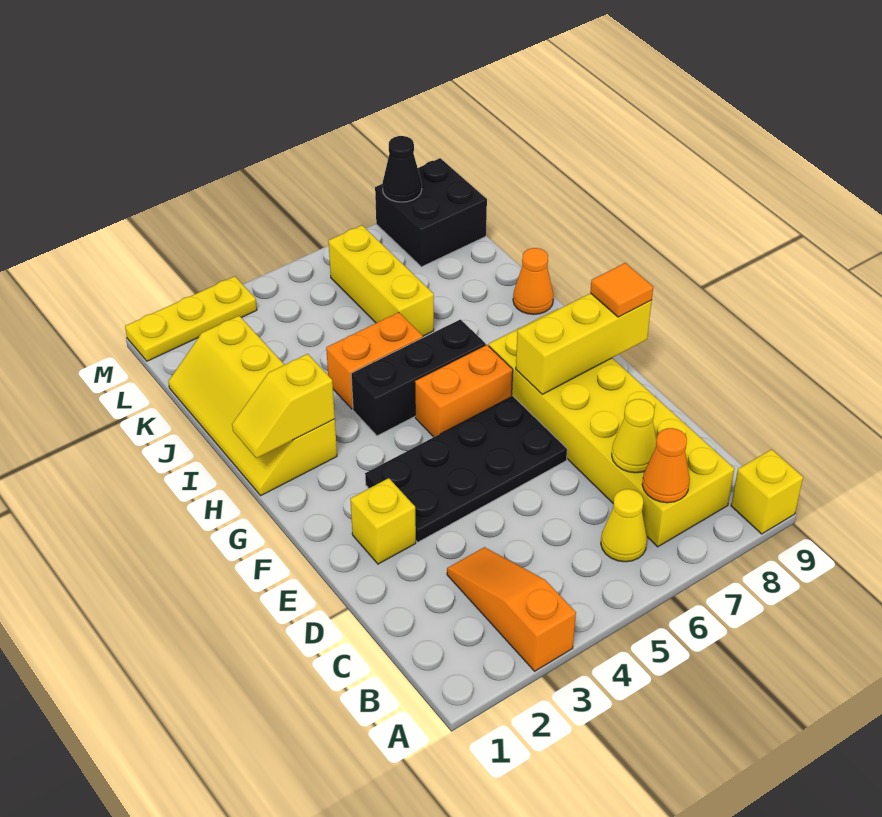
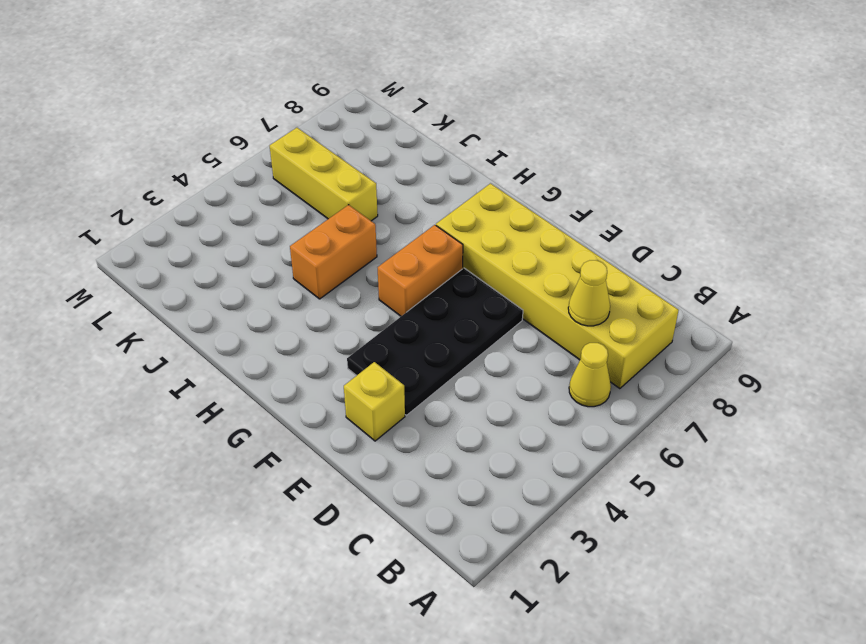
none -> orange 1x3 slope [447,547,576,671]
none -> yellow 1x1 brick [731,449,803,534]
none -> yellow 2x4 slope [168,316,337,495]

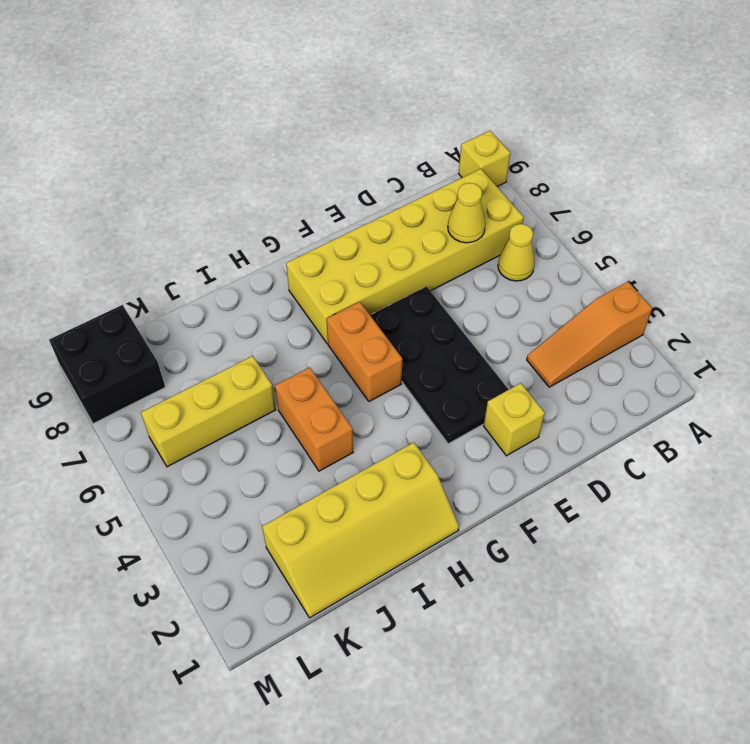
none -> black 1x3 brick [351,319,486,436]
none -> orange 1x1 cone [513,248,553,315]
none -> yellow 1x3 plate [125,276,257,361]

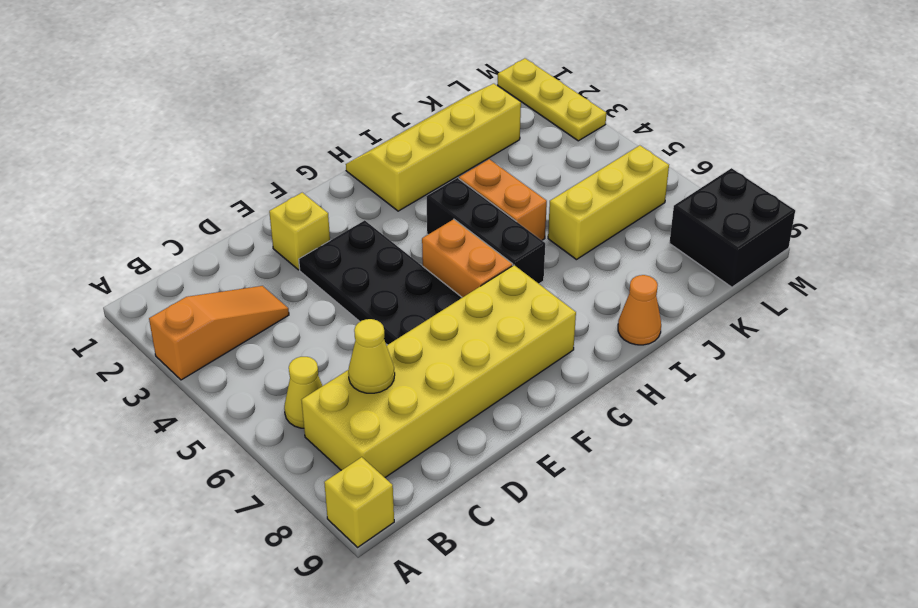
none -> orange 1x1 cone [642,428,690,503]
none -> yellow 1x3 brick [516,293,652,394]
none -> yellow 1x2 slope [232,354,335,458]

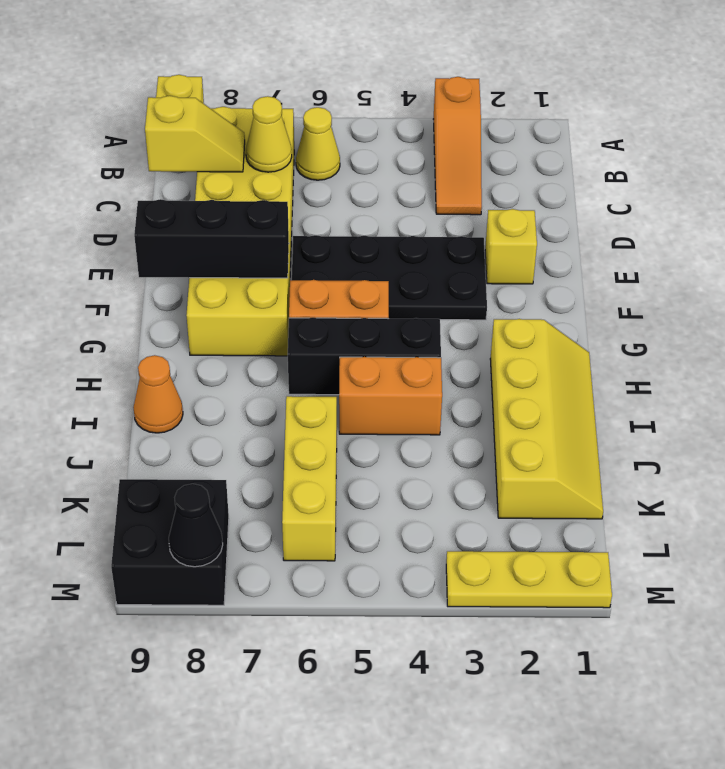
yellow 1x2 slope [145,96,245,172] -> yellow 1x2 slope moved to [232,354,335,458]
black 1x3 brick [134,199,289,278] -> yellow 1x3 brick [516,293,652,394]
none -> orange 1x1 cone [642,428,690,503]
none -> orange 1x1 tile [590,263,653,317]

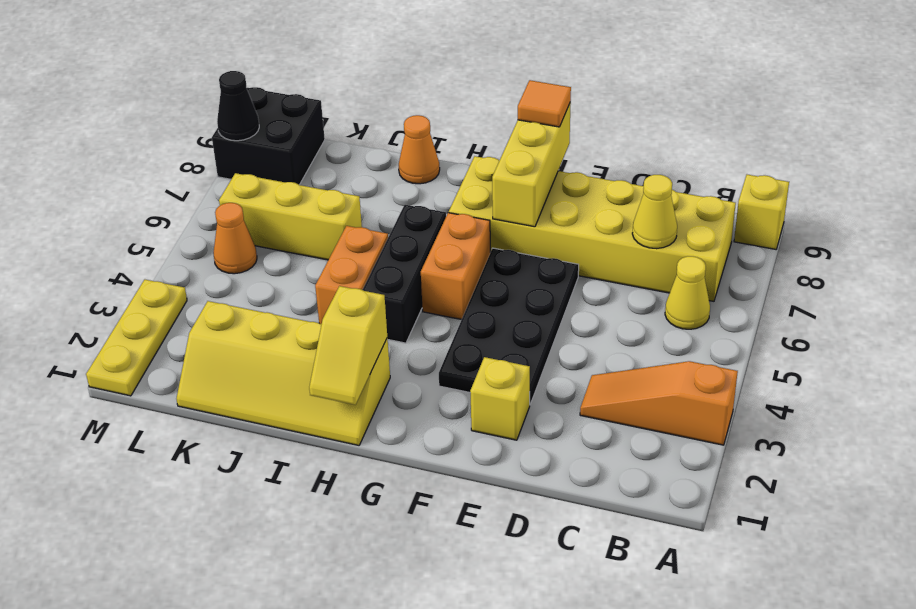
orange 1x1 cone [213,203,257,274] -> orange 1x1 cone moved to [642,428,690,503]

